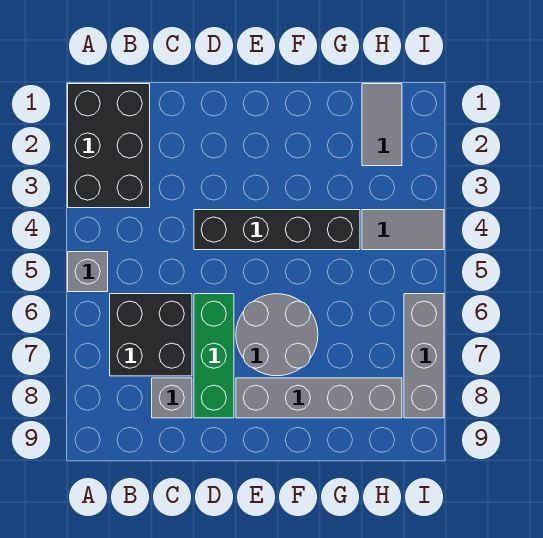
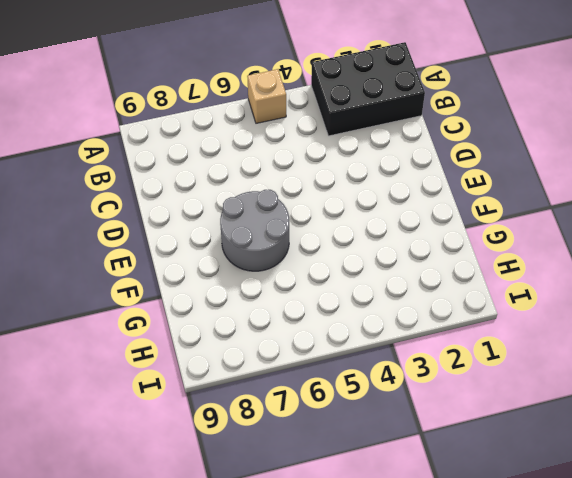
tan 1x1 brick [247,69,286,123] -> grey 1x1 brick [68,252,108,292]
none -> black 2x2 brick [110,294,192,376]
none -> grey 1x1 brick [152,378,192,418]

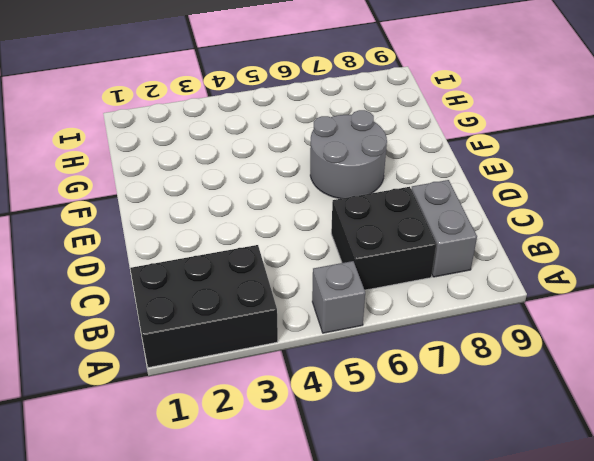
grey 1x2 brick [411,180,477,277] -> grey 1x1 brick [152,378,192,418]
none -> black 1x4 brick [194,210,360,250]
none -> green 1x3 brick [194,294,234,418]

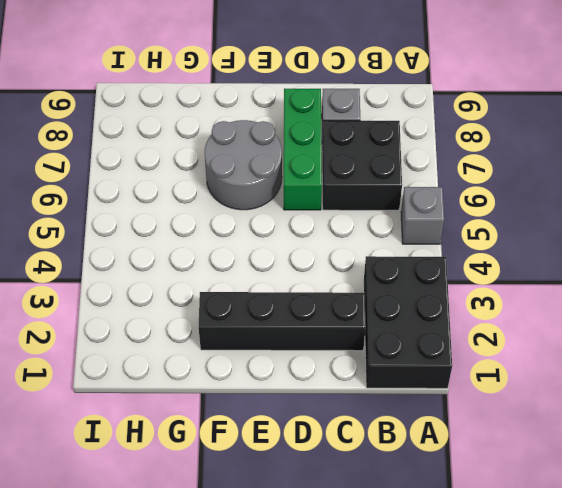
black 1x4 brick [199,292,366,351] -> black 1x4 brick moved to [194,210,360,250]
none -> grey 1x4 brick [236,378,402,418]
none -> grey 1x2 tile [362,84,402,166]

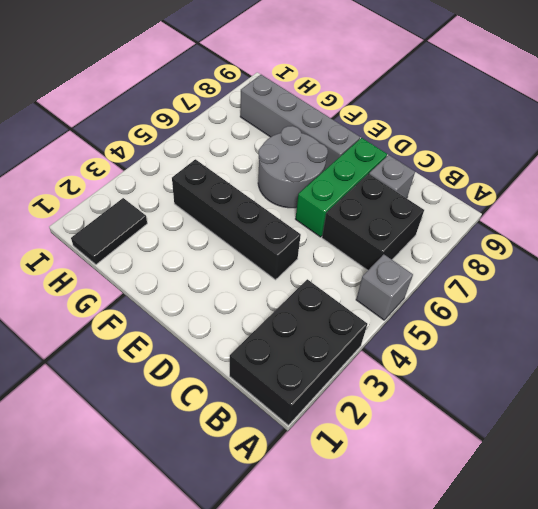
black 1x2 tile [71,198,147,264] -> grey 1x2 tile [362,84,402,166]
none -> grey 1x2 tile [362,210,444,250]
none -> grey 1x3 brick [404,294,444,418]

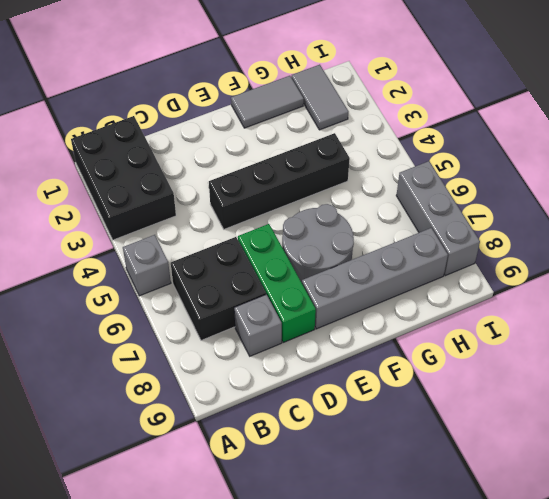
grey 1x2 tile [231,76,304,128] -> grey 1x2 tile moved to [362,210,444,250]

